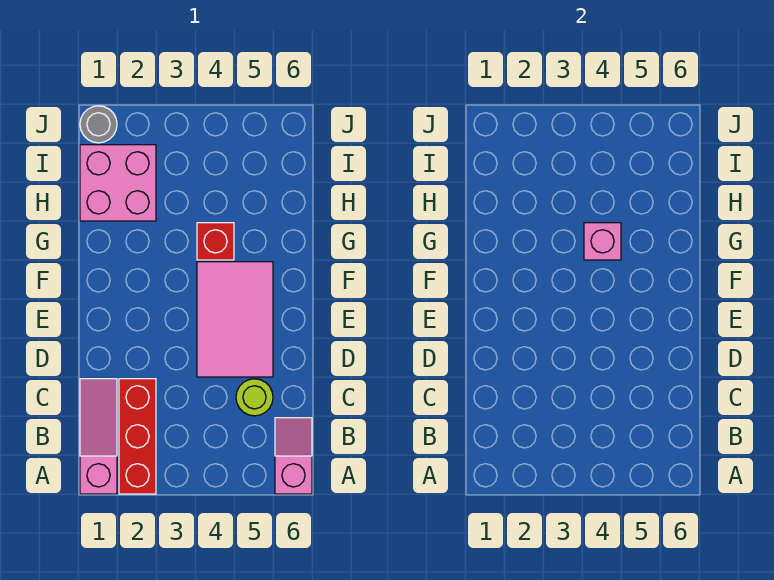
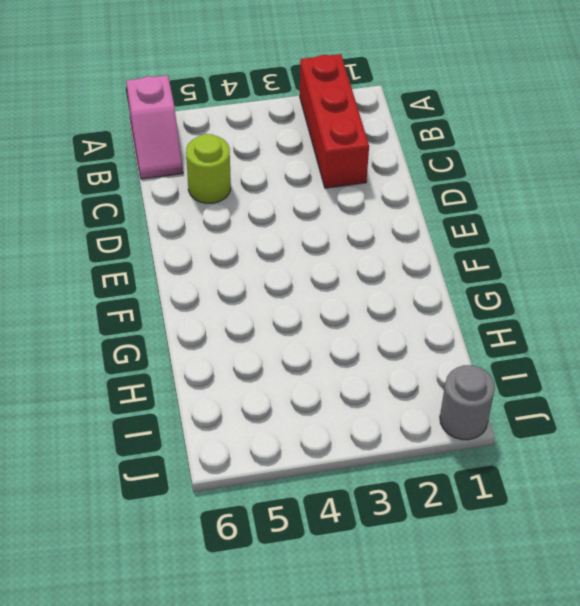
none -> pink 1x3 slope [80,379,117,494]
none -> pink 2x3 tile [197,262,273,377]

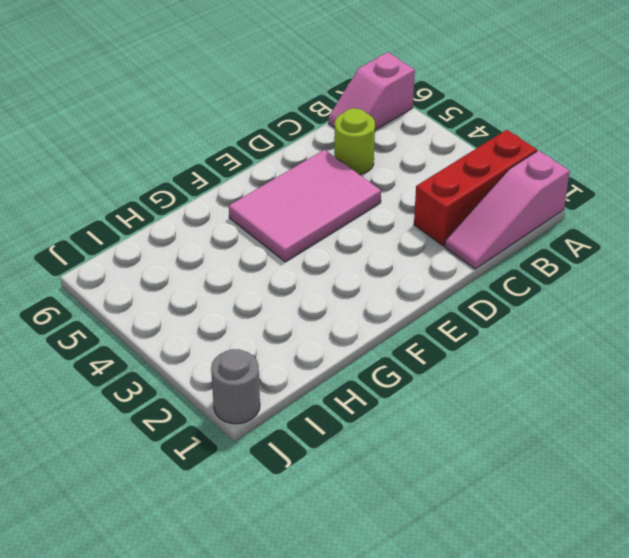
none -> red 1x1 brick [197,223,234,260]
none -> pink 2x2 brick [80,145,156,221]

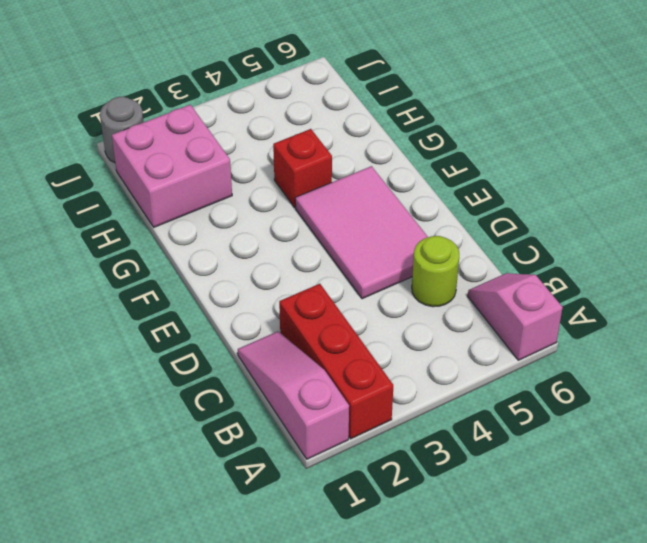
none -> pink 1x1 brick [584,223,621,260]

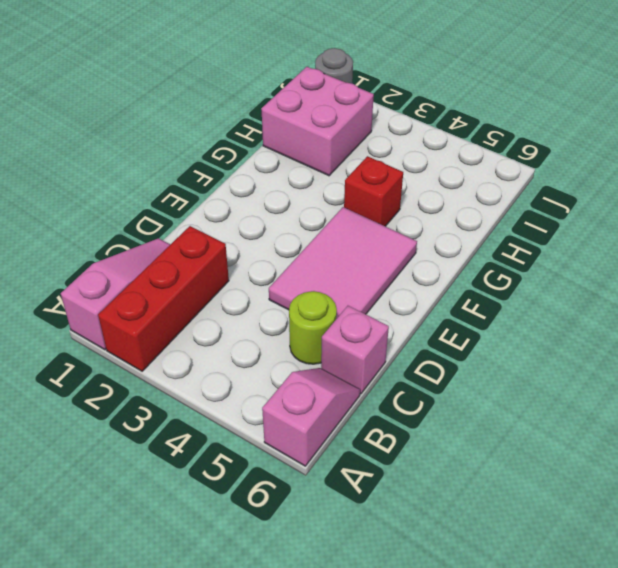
pink 1x1 brick [321,306,389,394] -> pink 1x1 brick moved to [584,223,621,260]

